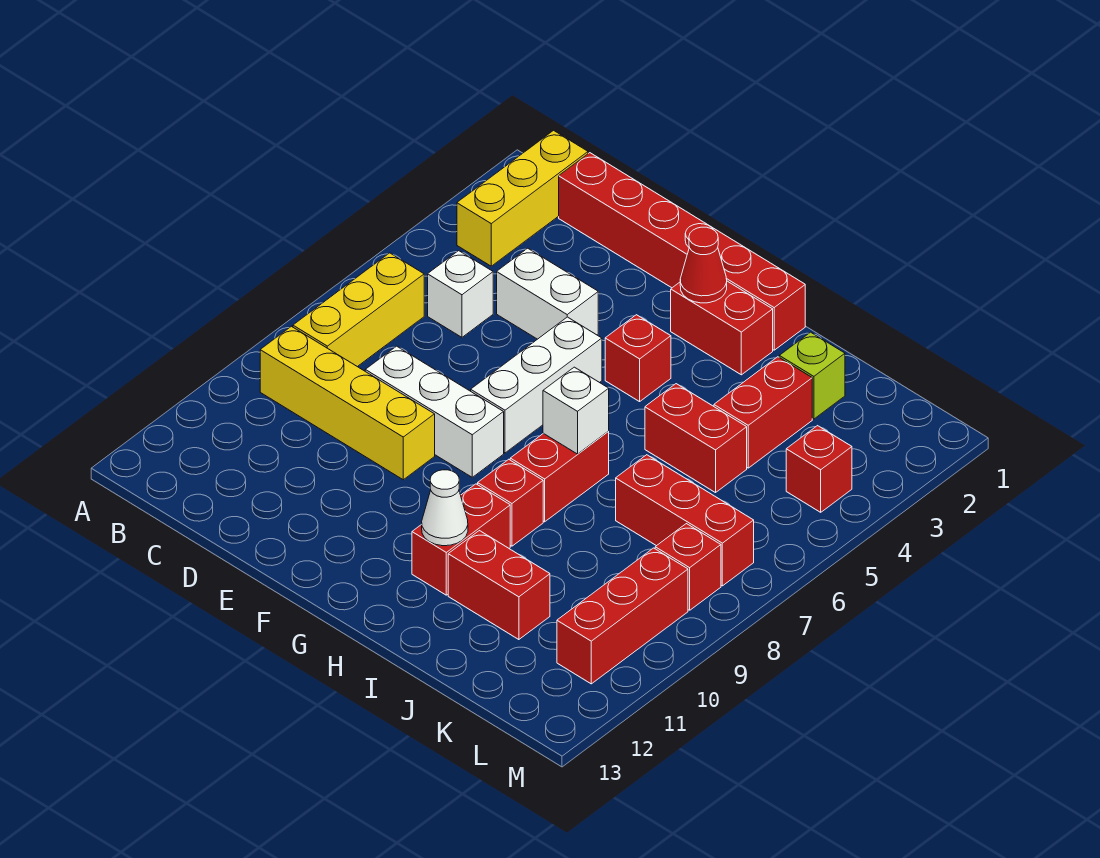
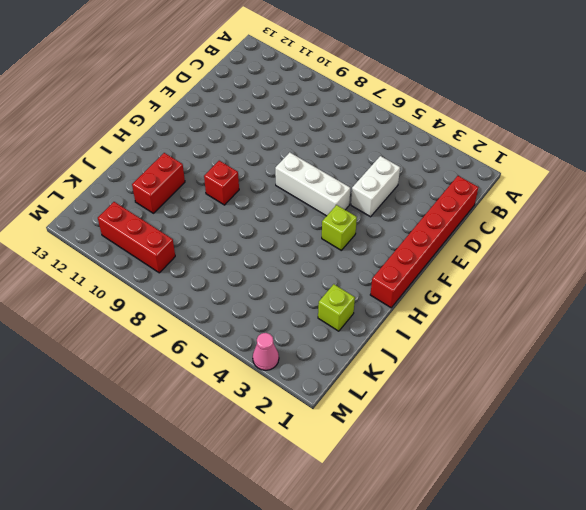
lime 1x1 brick [322,205,357,250] -> red 1x1 brick [605,315,671,402]
pink 1x1 cone [253,333,279,370] -> none
none -> yellow 1x3 brick [457,130,588,266]
none -> yellow 1x3 brick [293,253,424,367]
none -> yellow 1x4 brick [260,326,435,480]

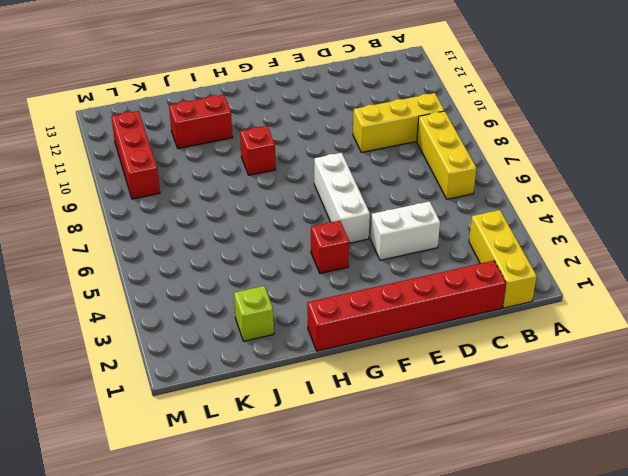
yellow 1x3 brick [353,93,444,153] -> yellow 1x4 brick [260,326,435,480]
none -> white 1x1 brick [428,251,493,337]
none -> white 1x3 brick [365,346,504,477]
none -> red 1x2 brick [671,281,773,375]

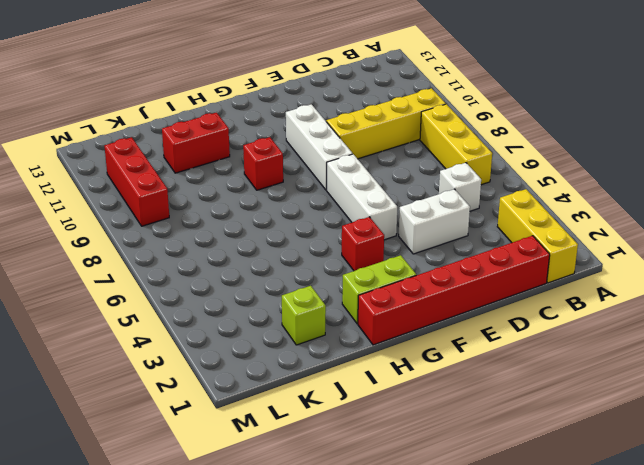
white 1x3 brick [286,104,353,190] -> white 1x3 brick turned to [365,346,504,477]
lime 1x2 brick [342,255,416,324] -> red 1x2 brick [671,281,773,375]
none -> red 1x2 brick [510,432,609,522]
none -> red 1x2 brick [412,484,510,595]
none -> red 1x2 brick [645,384,747,493]

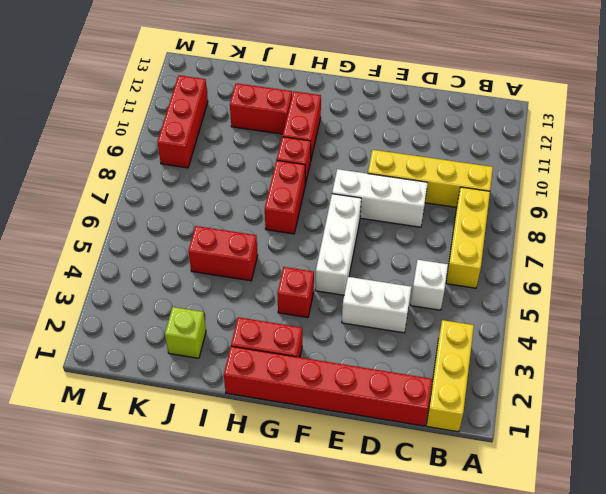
none -> red 1x2 brick [714,357,812,468]
none -> red 1x3 brick [616,455,754,586]
none -> red 1x1 brick [786,426,852,512]

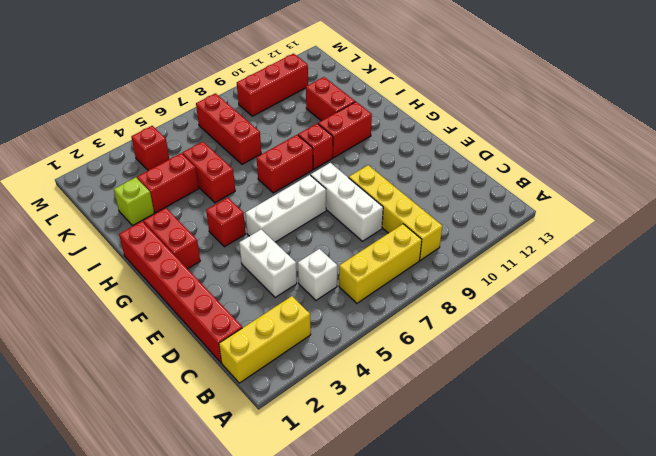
none -> red 1x1 brick [655,524,721,610]
none -> red 1x1 cone [680,227,727,303]
none -> white 1x1 brick [543,367,609,454]

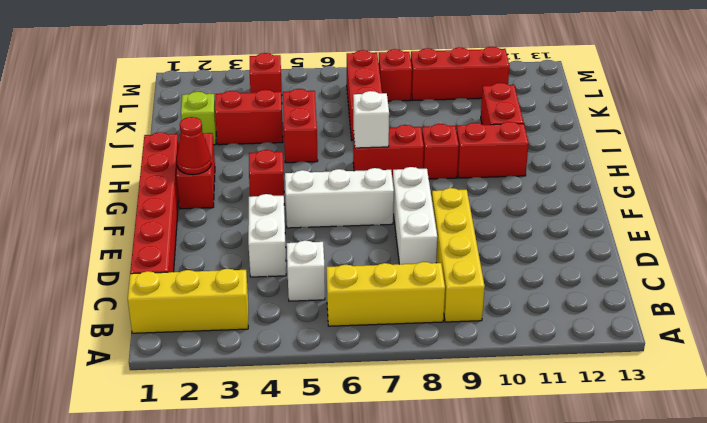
none -> white 1x1 cone [422,470,468,546]

